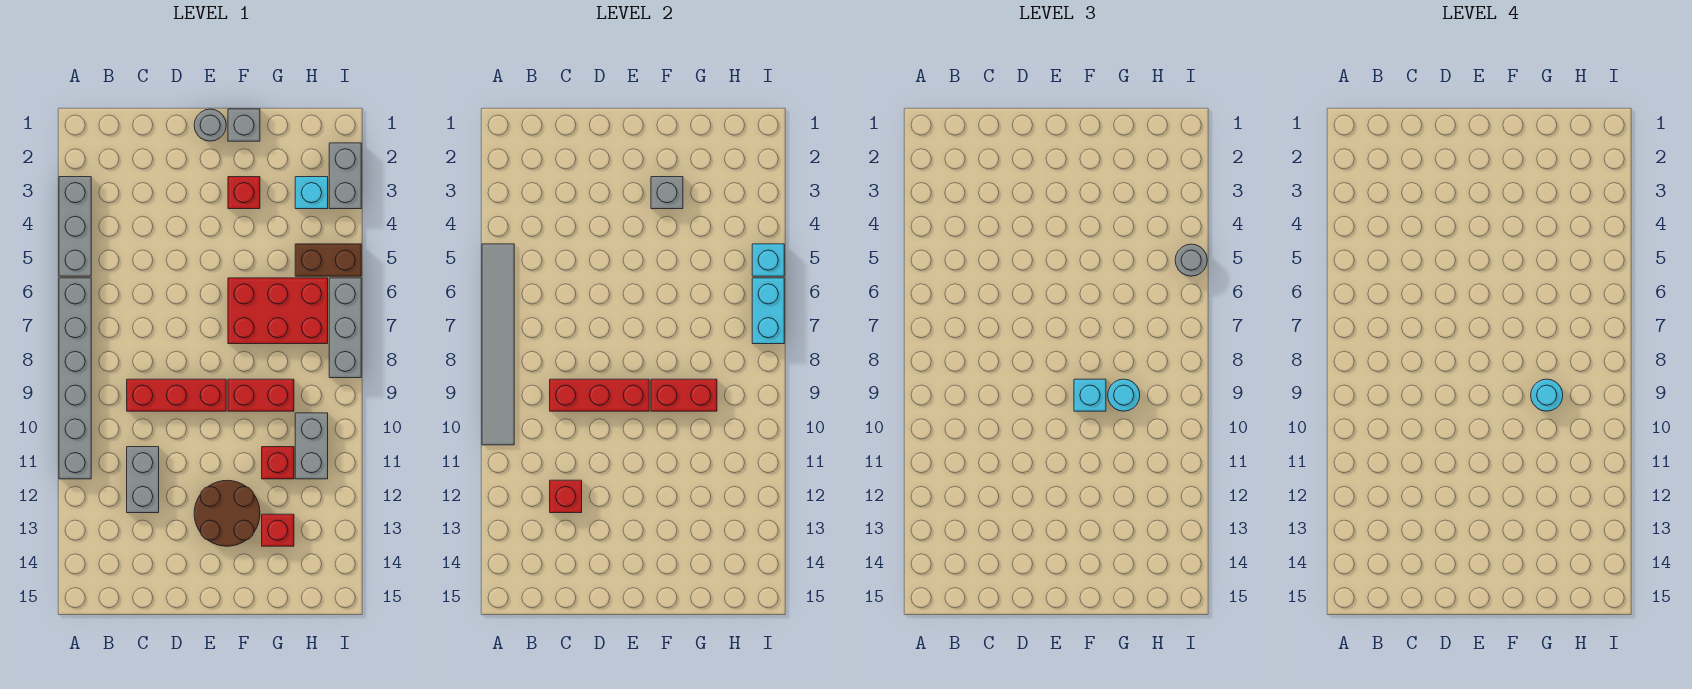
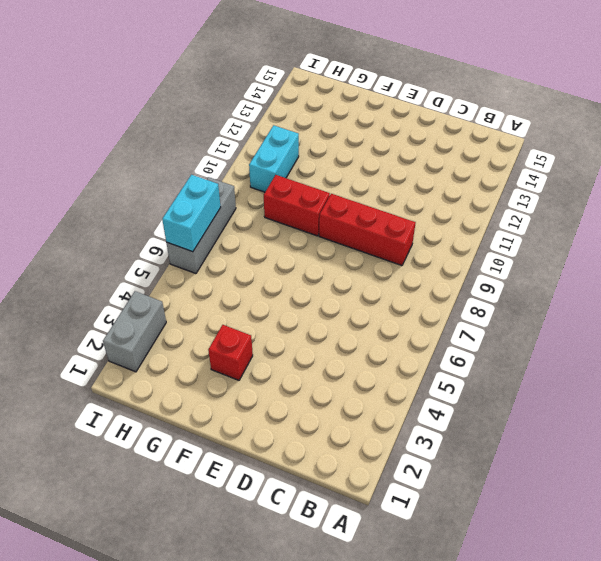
cyan 1x2 brick [249,125,299,192] -> grey 1x2 brick [295,413,328,479]
none -> grey 1x3 brick [59,177,91,276]
none -> grey 1x6 brick [59,278,91,479]
none -> grey 1x2 brick [127,447,159,513]

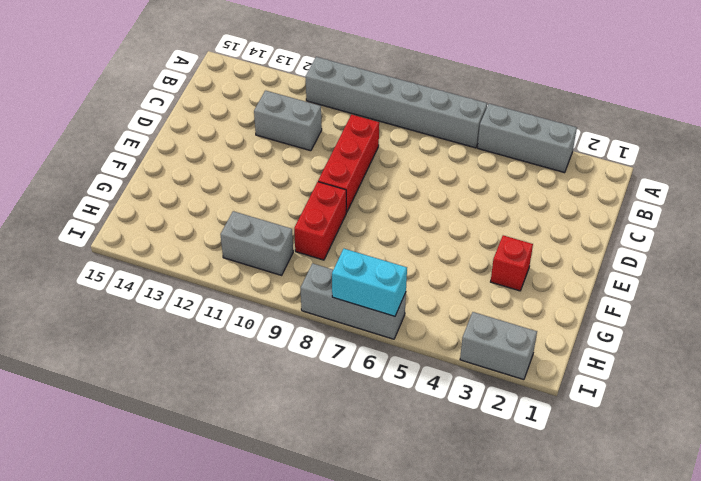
none -> grey 1x1 round brick [194,109,226,141]
none -> brown 2x2 round brick [194,480,260,546]
none -> grey 1x1 brick [228,109,260,141]

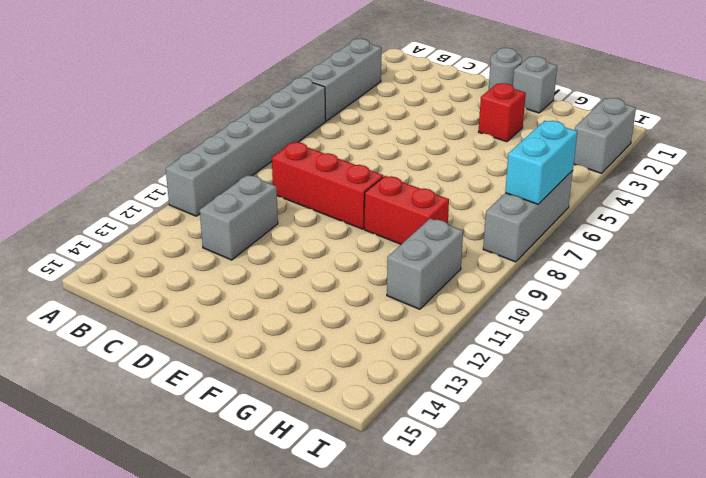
none -> brown 2x2 round brick [194,480,260,546]
none -> red 2x3 brick [228,278,328,344]
none -> red 1x1 brick [262,447,294,479]

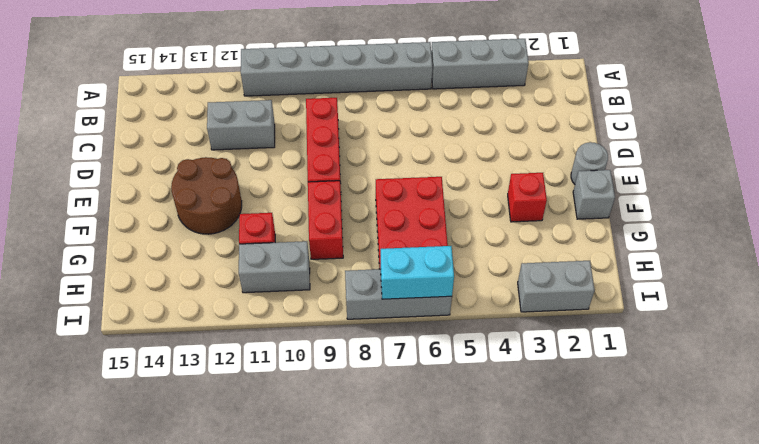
none -> red 1x1 brick [262,514,294,546]
none -> cyan 1x1 brick [295,177,328,209]
none -> brown 1x2 brick [295,244,361,276]

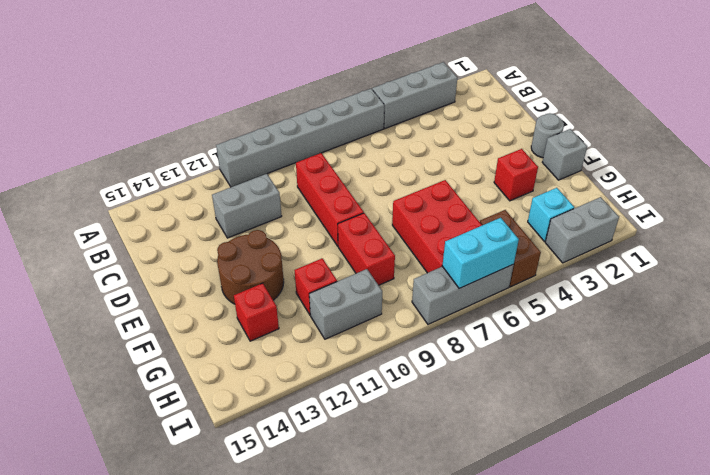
none -> grey 1x6 tile [482,244,514,445]
none -> red 1x3 brick [550,379,649,411]
none -> red 1x1 brick [550,480,582,513]

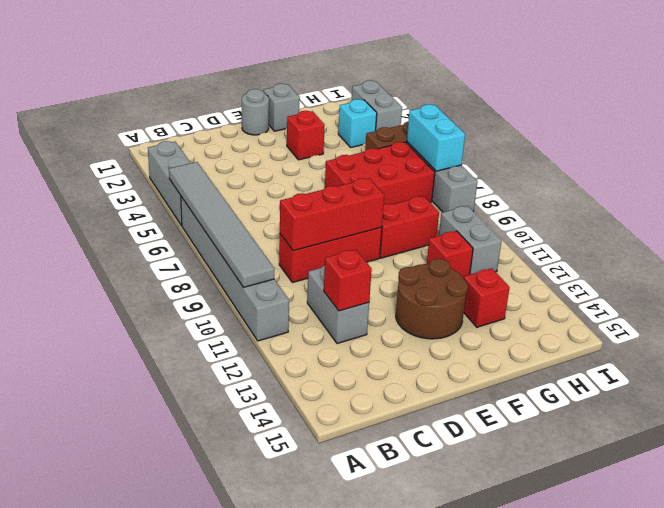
none -> grey 1x1 brick [651,177,683,209]
none -> red 1x2 brick [651,379,717,411]
none -> cyan 1x1 brick [752,244,784,276]

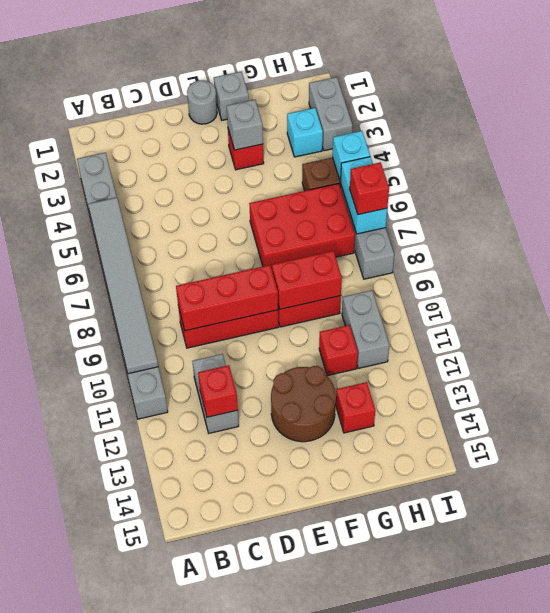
red 1x1 brick [350,162,389,215] -> none
none -> cyan 1x1 brick [1074,379,1106,411]
none -> cyan 1x1 round brick [1108,379,1140,411]
none -> grey 1x1 round brick [1175,244,1207,276]

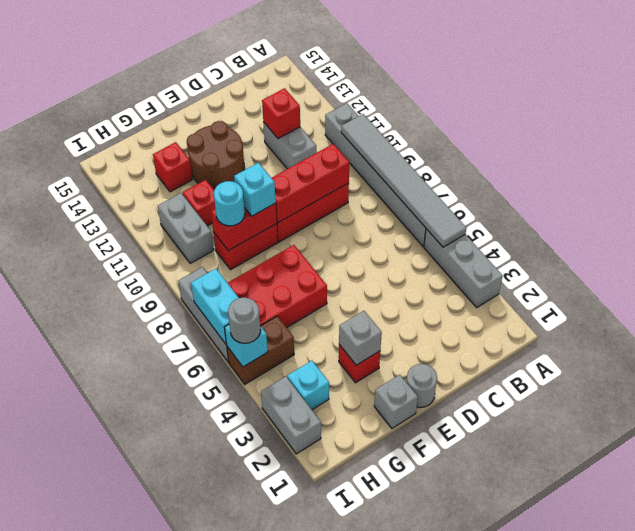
none -> cyan 1x1 round brick [1531,379,1563,411]

